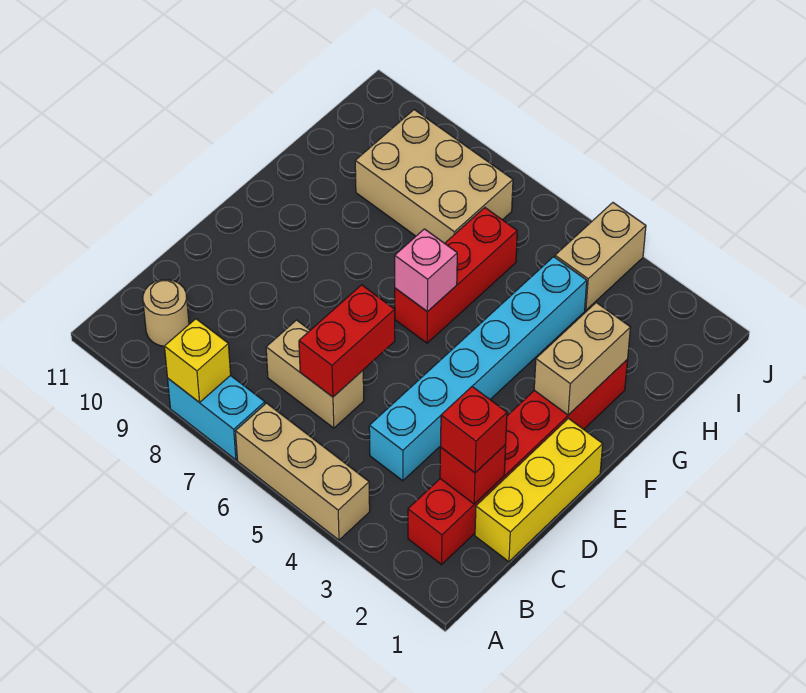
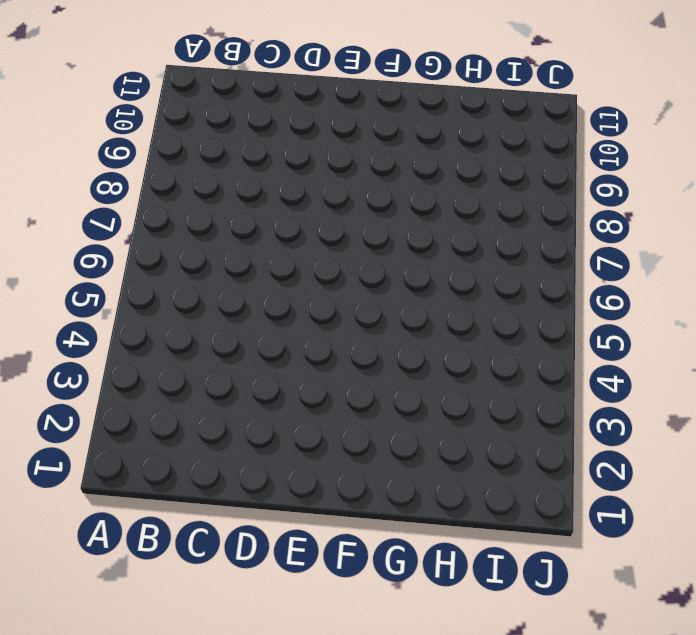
none -> tan 1x3 brick [235,403,370,540]
none -> cyan 1x2 brick [168,375,265,460]
none -> red 1x6 brick [408,359,628,565]

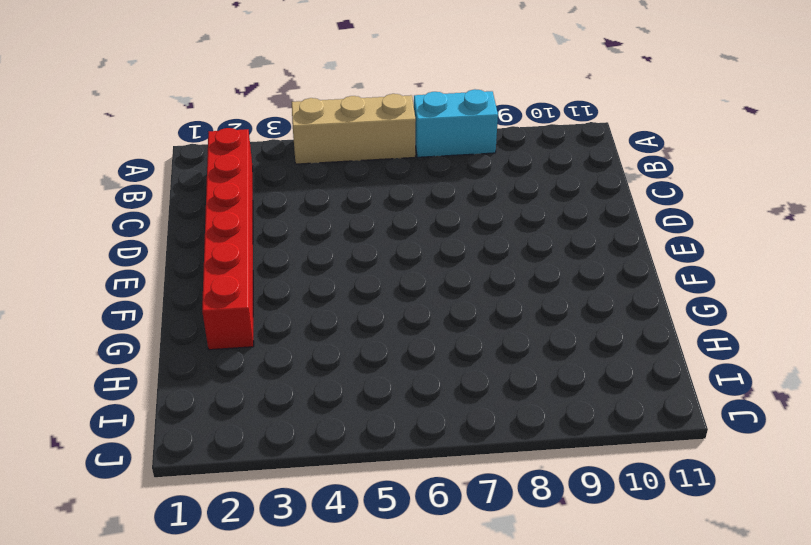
none -> tan 1x1 round brick [143,280,189,346]
none -> yellow 1x3 brick [475,418,603,562]
none -> cyan 1x6 brick [369,257,587,481]

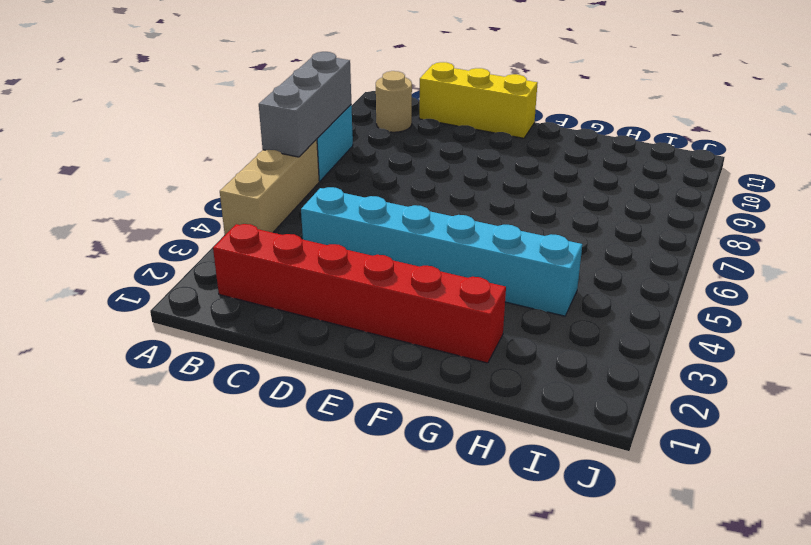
grey 1x3 brick [259,52,351,157] -> yellow 1x1 brick [164,319,231,403]
yellow 1x3 brick [419,62,538,138] -> yellow 1x3 brick moved to [475,418,603,562]
none -> tan 1x2 brick [266,320,364,428]
none -> red 1x3 brick [395,208,517,343]
none -> tan 2x3 brick [355,110,513,243]

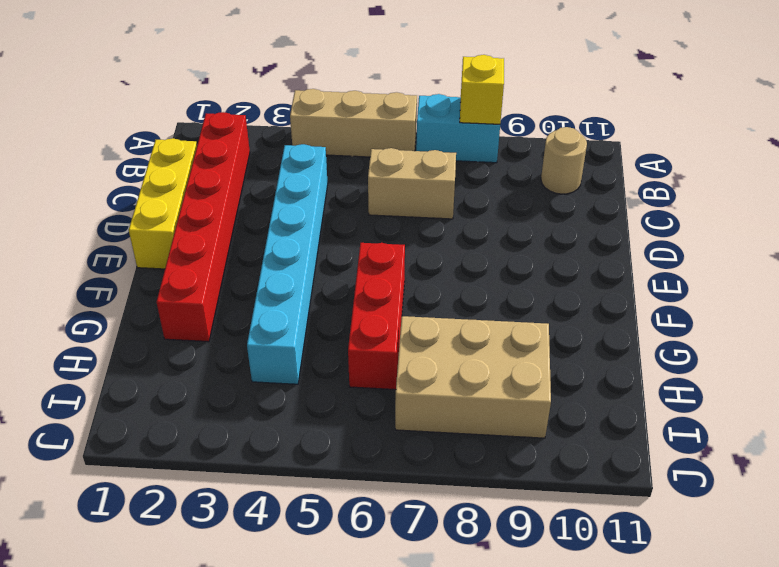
none -> tan 1x2 brick [555,203,646,310]
none -> red 1x1 brick [440,445,506,504]
none -> red 1x2 brick [299,285,395,397]

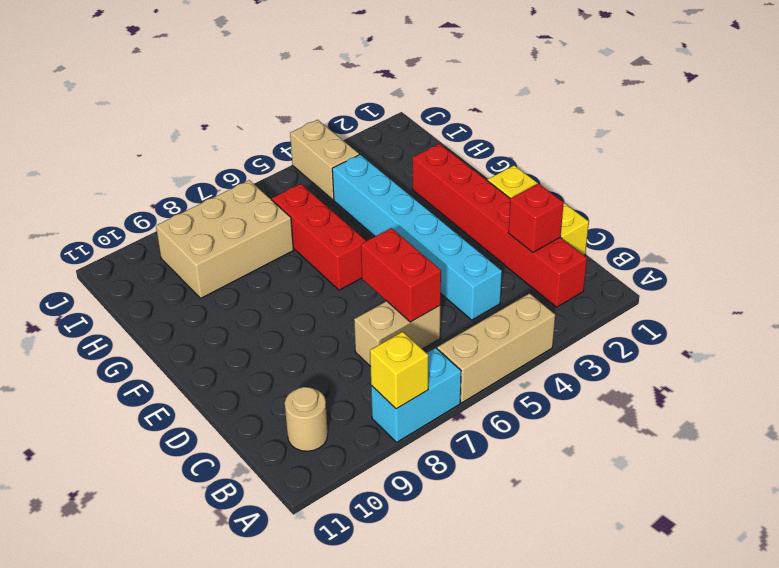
none -> tan 1x2 brick [534,303,631,415]
none -> pink 1x1 brick [395,229,457,312]
none -> red 1x1 brick [441,387,507,473]

